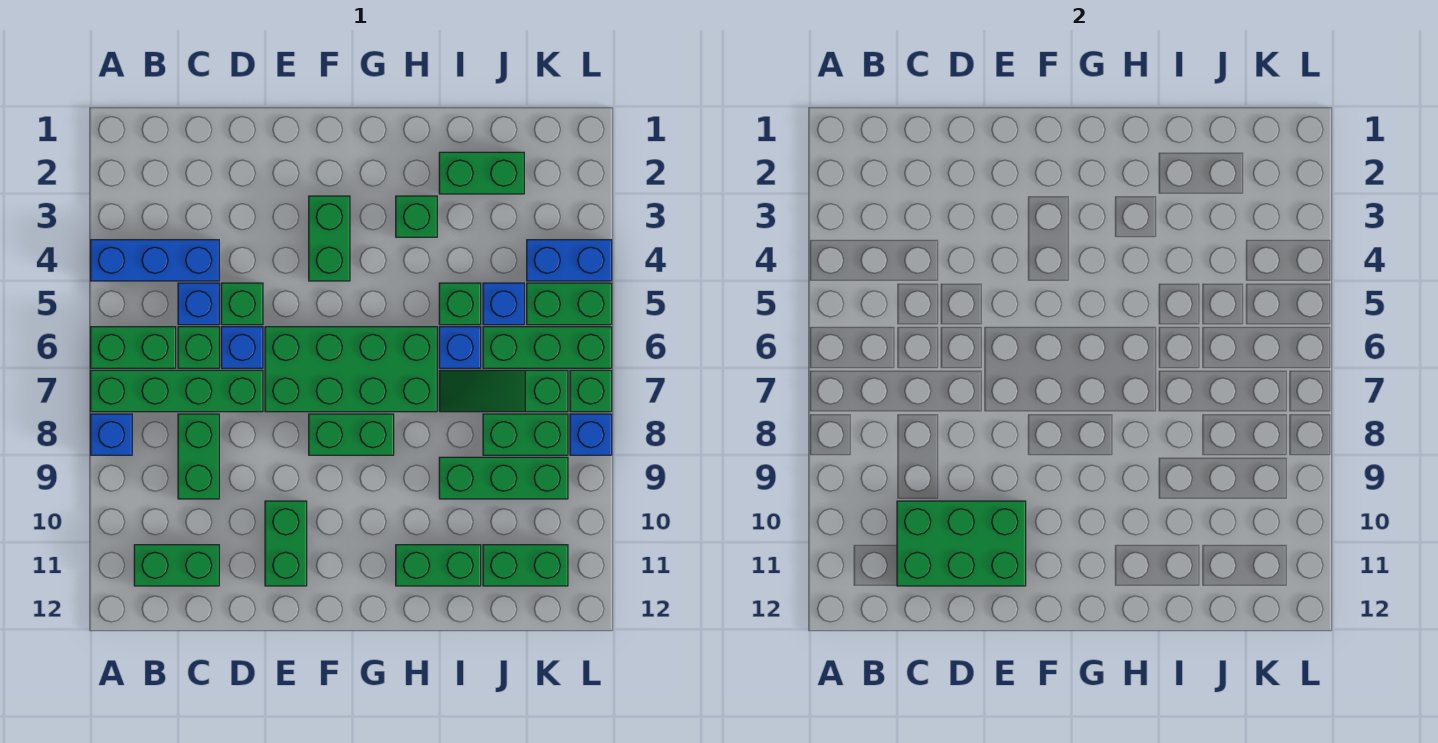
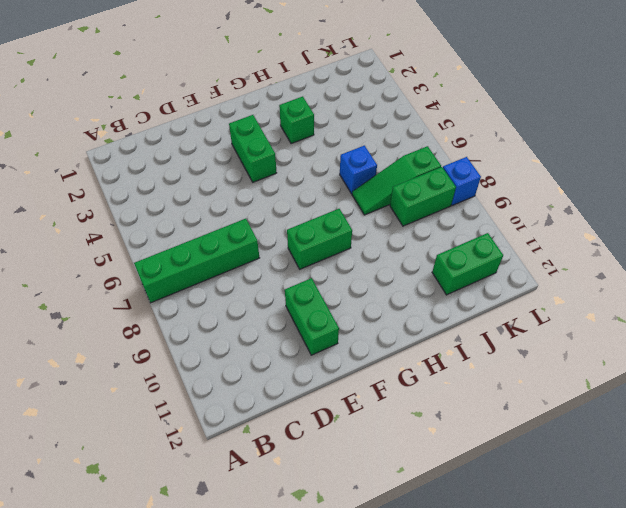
none -> blue 1x3 brick [91,240,219,281]
none -> green 1x2 brick [91,327,176,368]
none -> blue 1x1 brick [91,414,132,455]
none -> green 1x2 brick [134,545,219,586]

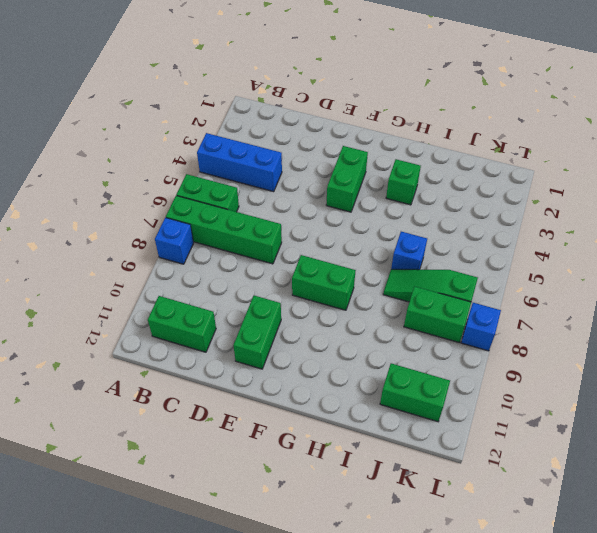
none -> blue 1x1 brick [178,283,219,325]
none -> green 1x1 brick [178,327,219,368]
none -> green 1x2 brick [178,414,219,499]
none -> green 1x1 brick [221,283,263,325]

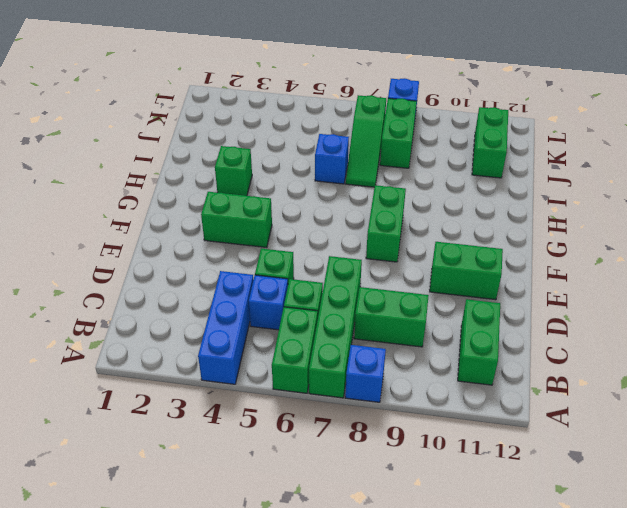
none -> blue 1x1 brick [221,327,263,368]
none -> green 2x4 brick [265,327,437,412]
none -> green 1x2 brick [396,545,481,586]
none -> green 1x2 brick [439,152,524,194]

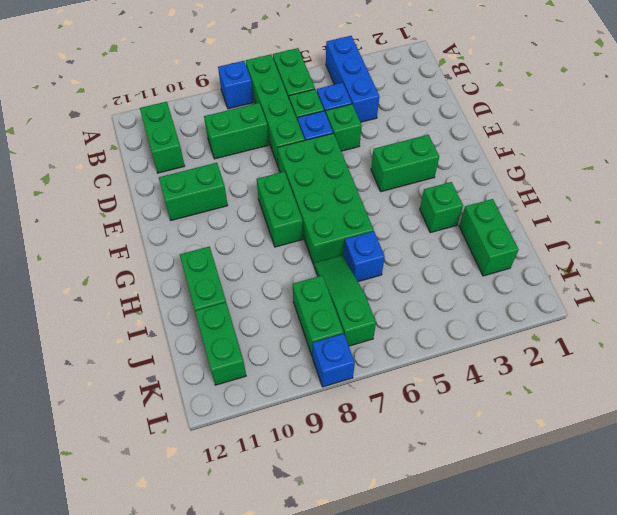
none -> green 1x1 brick [439,283,481,325]
none -> green 1x3 brick [439,457,568,499]
none -> blue 1x1 brick [483,283,524,325]
none -> green 1x3 brick [483,327,612,368]

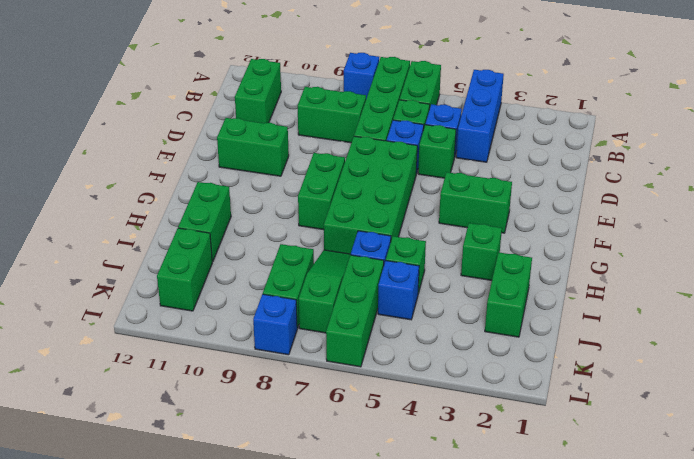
none -> green 1x3 brick [439,457,568,499]
none -> blue 1x2 brick [527,240,612,281]
none -> green 1x2 brick [527,283,612,325]
none -> green 1x1 brick [570,370,612,412]

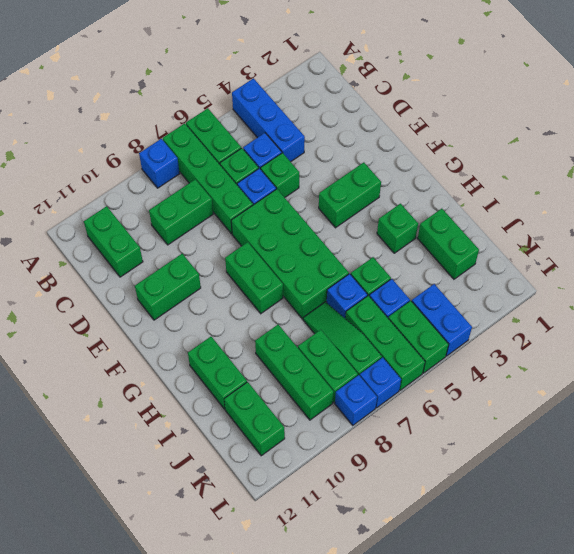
blue 1x1 brick [360,358,401,408] -> green 1x1 brick [570,370,612,412]
none -> green 2x3 brick [897,501,1026,586]

